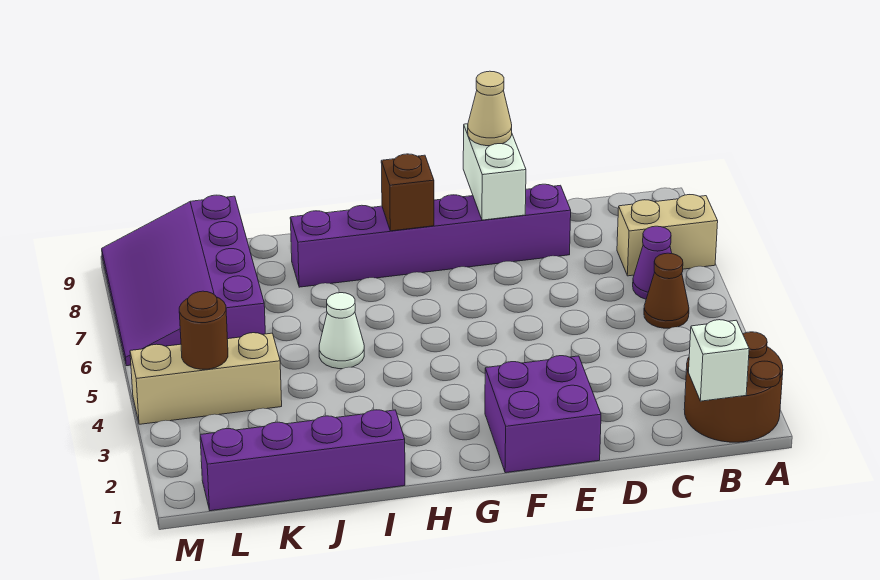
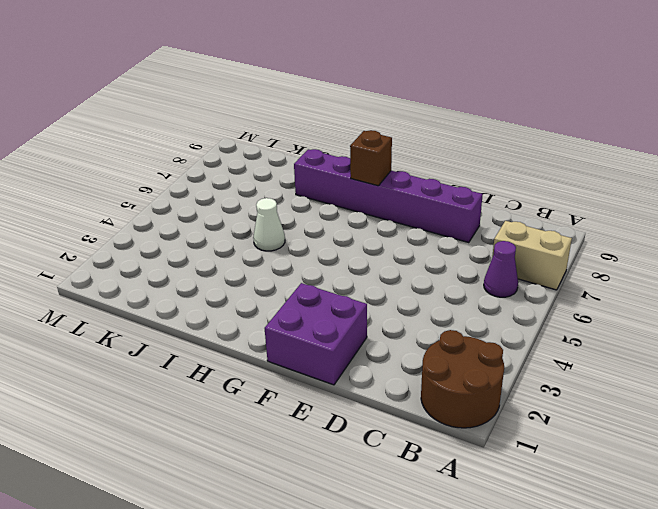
none -> brown 1x1 cone [644,253,689,328]
none -> purple 1x4 brick [200,410,405,511]
none -> tan 1x3 brick [130,333,282,424]

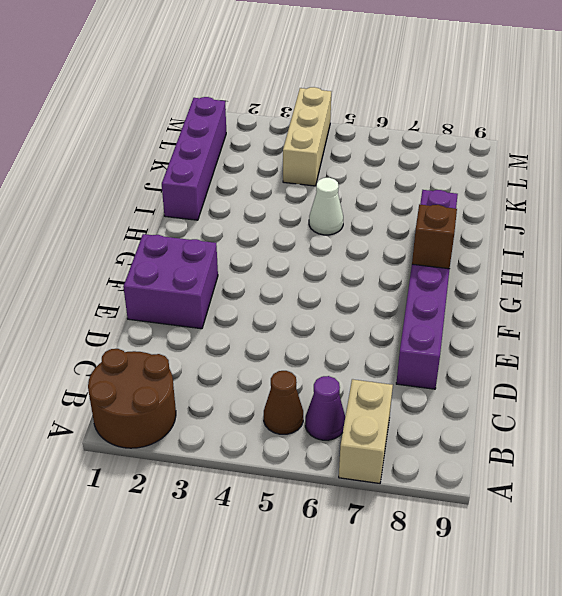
none -> purple 3x4 slope [102,195,265,366]
none -> white 1x1 brick [689,320,749,401]
none -> white 1x2 brick [463,124,526,220]

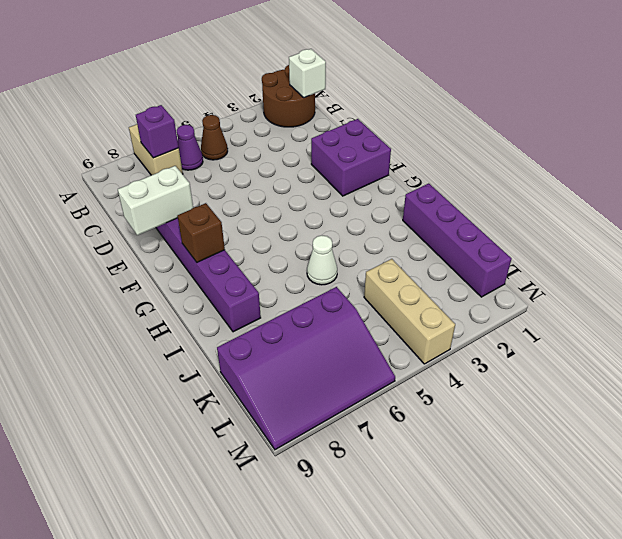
purple 1x1 brick [136,105,179,158] -> none
none -> brown 1x1 round brick [179,291,228,369]
none -> tan 1x1 cone [468,71,512,146]

